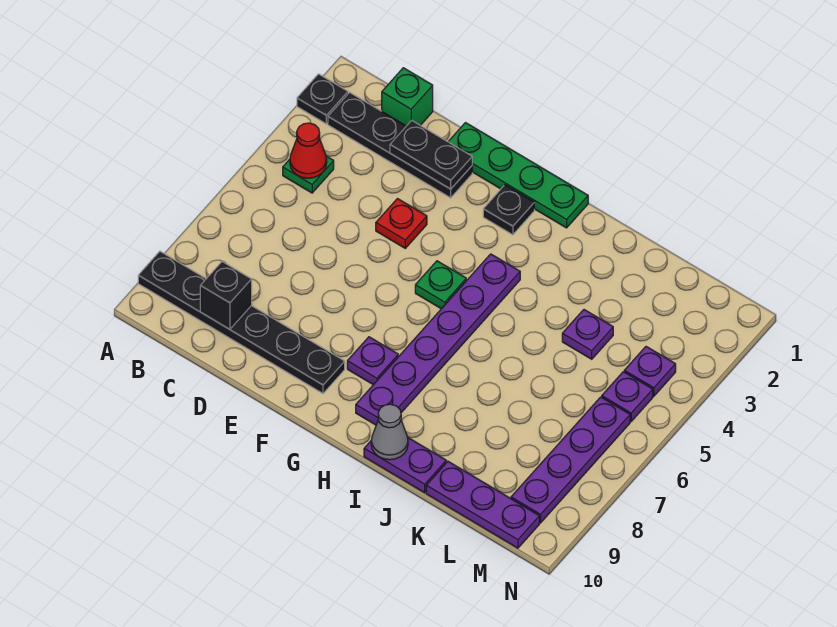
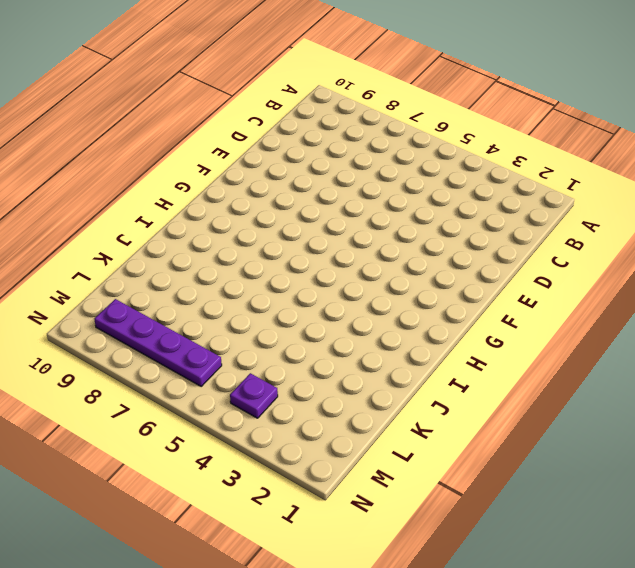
none -> black 1x1 plate [297,74,348,124]
none -> black 1x6 plate [138,251,345,393]
none -> black 1x4 plate [328,92,472,198]

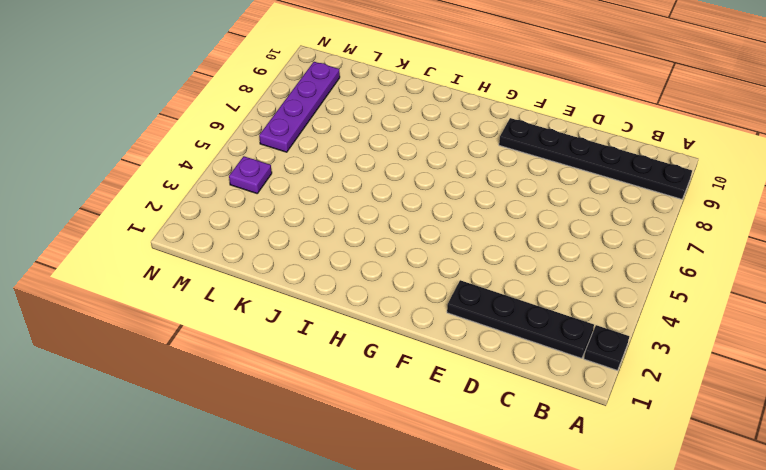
none -> green 1x1 plate [283,156,334,193]
none -> green 1x1 brick [382,68,433,126]
none -> green 1x4 plate [448,123,588,228]

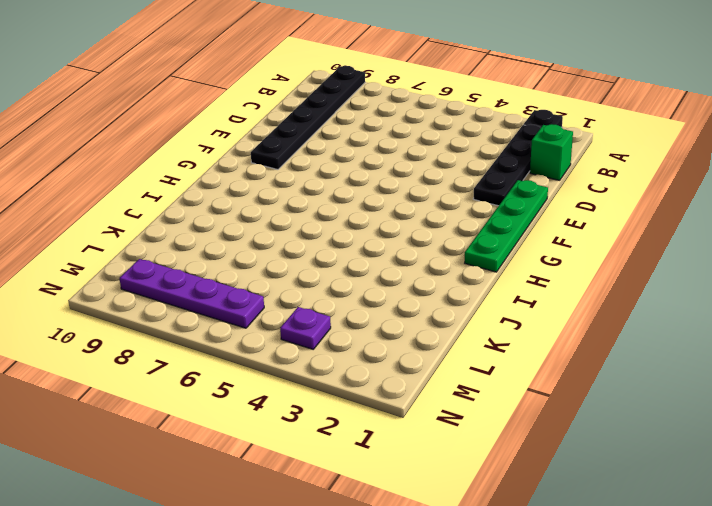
none -> green 1x1 plate [283,156,334,193]
none -> red 1x1 plate [376,199,427,248]
none -> black 1x1 plate [483,185,534,235]

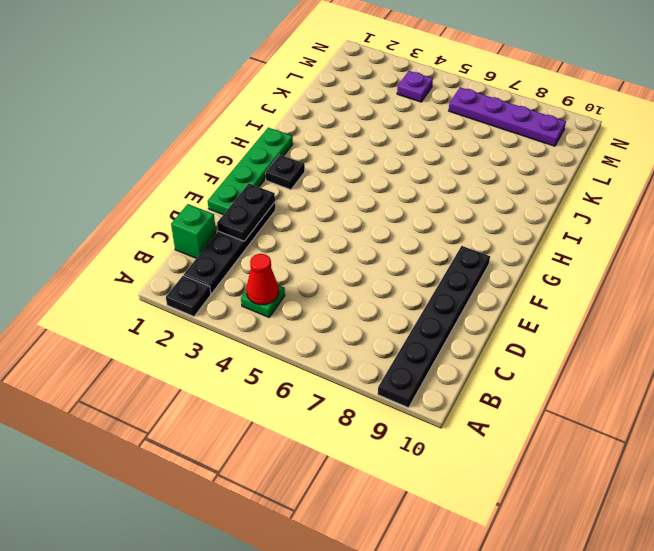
none -> red 1x1 plate [376,199,427,248]
none -> green 1x1 plate [415,261,466,309]
none -> purple 1x1 plate [347,337,398,385]

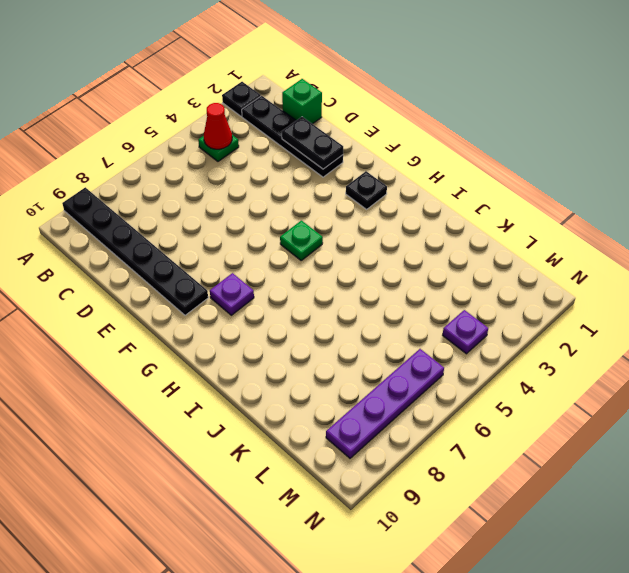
none -> green 1x4 plate [448,123,588,228]
none -> red 1x1 plate [376,199,427,248]
none -> purple 1x6 plate [356,254,520,425]

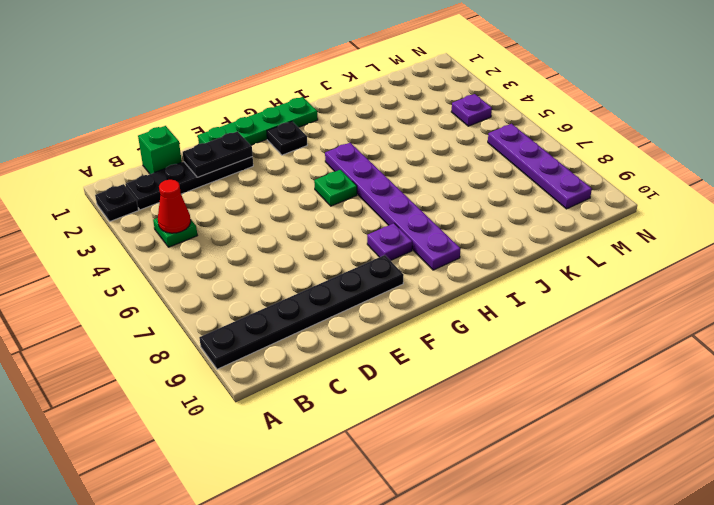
none -> red 1x1 plate [376,199,427,248]
none -> purple 1x2 plate [364,438,446,493]
none -> purple 1x1 plate [562,310,613,359]

